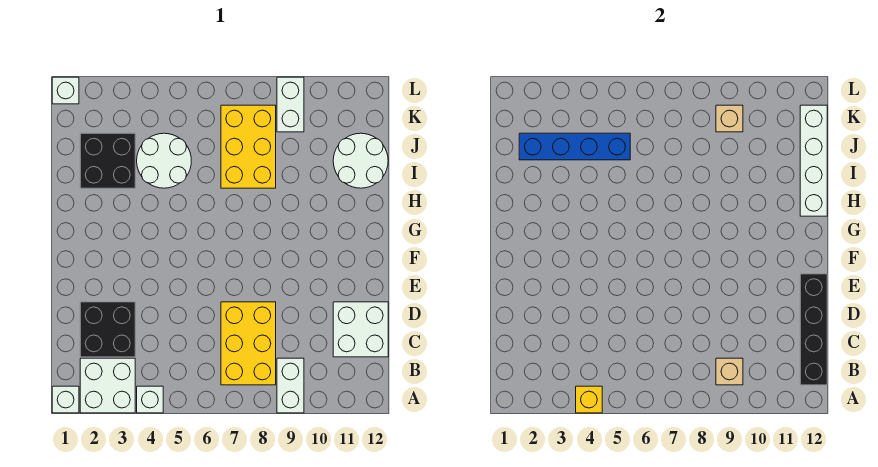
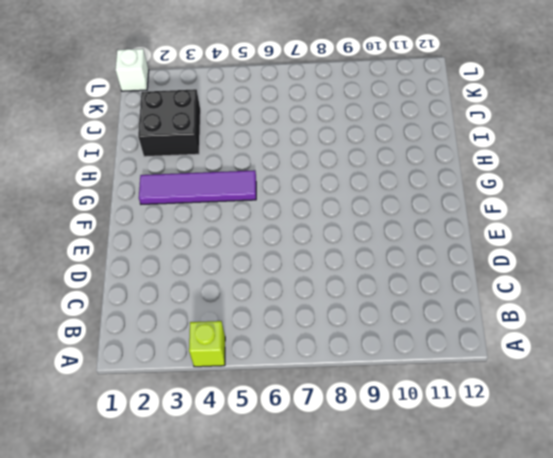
lime 1x1 brick [189,321,225,367] -> white 1x1 brick [137,386,163,413]
purple 1x4 tile [139,170,256,204] -> none
none -> white 1x1 brick [52,386,79,413]
none -> white 2x2 brick [80,358,135,413]
none -> white 1x2 brick [277,358,304,413]

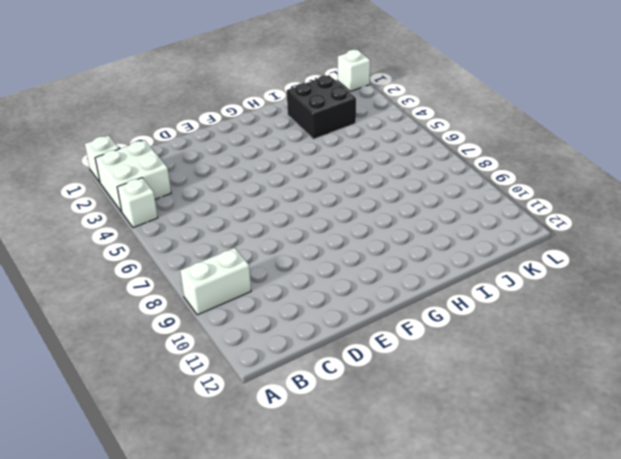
none -> yellow 2x3 brick [221,302,276,385]
none -> black 2x2 brick [80,302,135,357]
none -> white 2x2 brick [333,302,388,357]

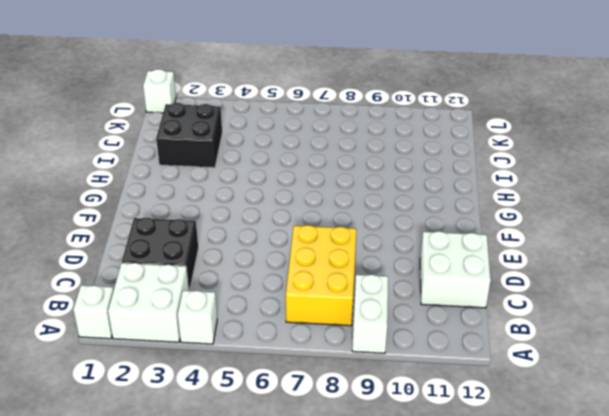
none -> white 2x2 round brick [137,133,191,188]
none -> yellow 2x3 brick [221,105,276,188]
none -> white 2x2 round brick [333,133,388,188]

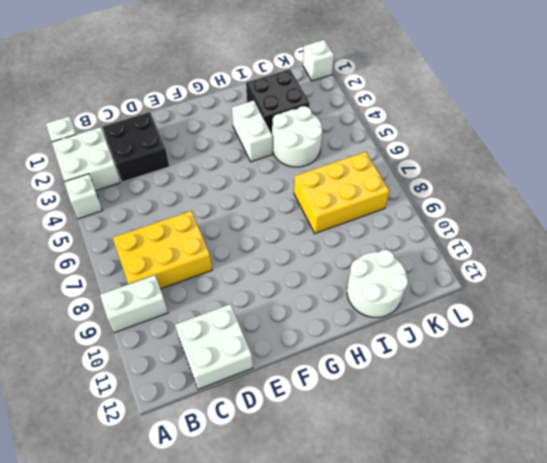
white 1x2 brick [232,100,273,162] -> white 1x2 brick turned to [277,77,304,132]
none -> yellow 1x1 brick [576,386,602,413]
none -> tan 1x1 brick [716,358,743,385]
none -> black 1x4 brick [800,274,827,385]

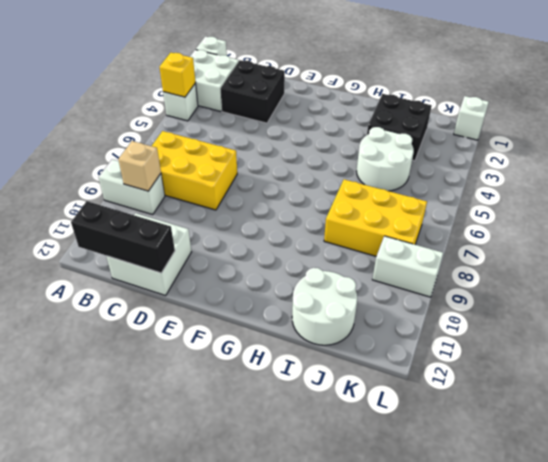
black 1x3 brick [71,201,175,273] -> black 1x4 brick [800,274,827,385]
none -> white 1x4 brick [800,105,827,216]
none -> blue 1x4 brick [519,133,630,160]
none -> tan 1x1 brick [716,105,743,132]

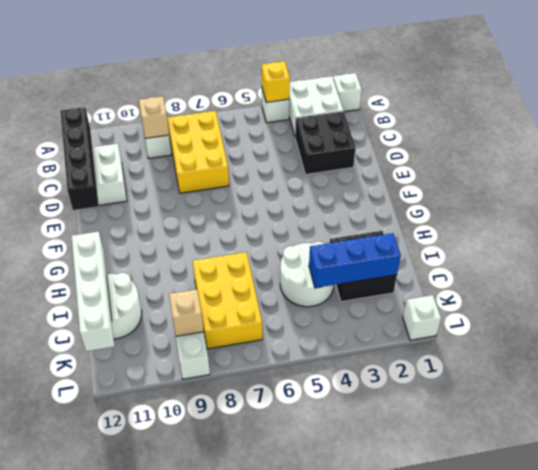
blue 1x3 brick [309,233,401,288] -> blue 1x4 brick [519,133,630,160]

